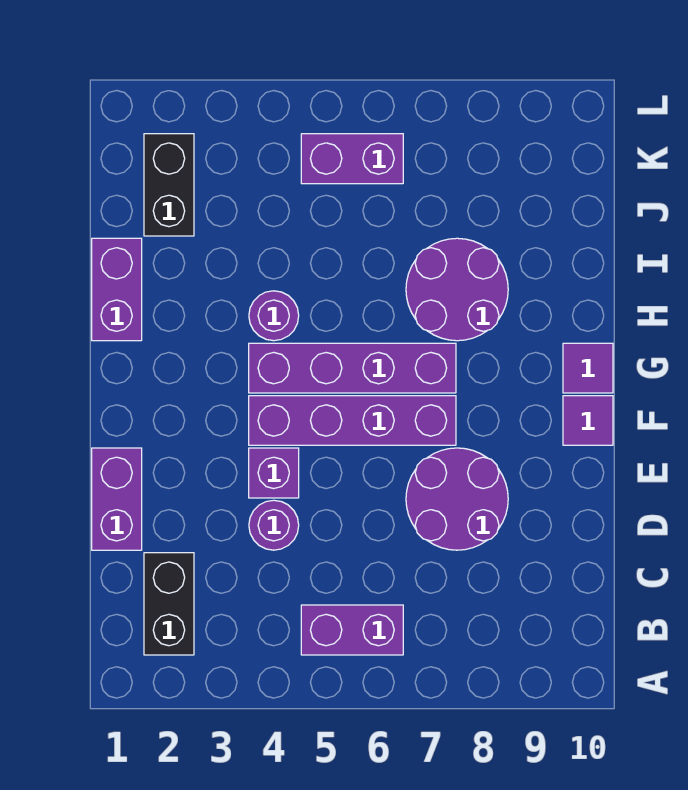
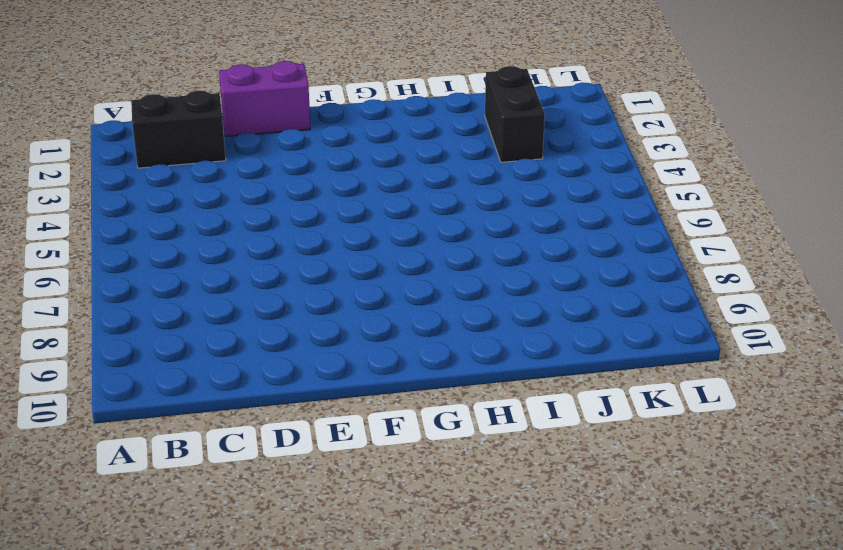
black 1x2 brick [485,66,545,162] -> black 1x2 brick turned to [144,134,194,236]
none -> purple 1x2 brick [301,605,403,655]
none -> purple 1x1 round brick [249,500,299,550]
none -> purple 2x2 round brick [406,448,508,550]

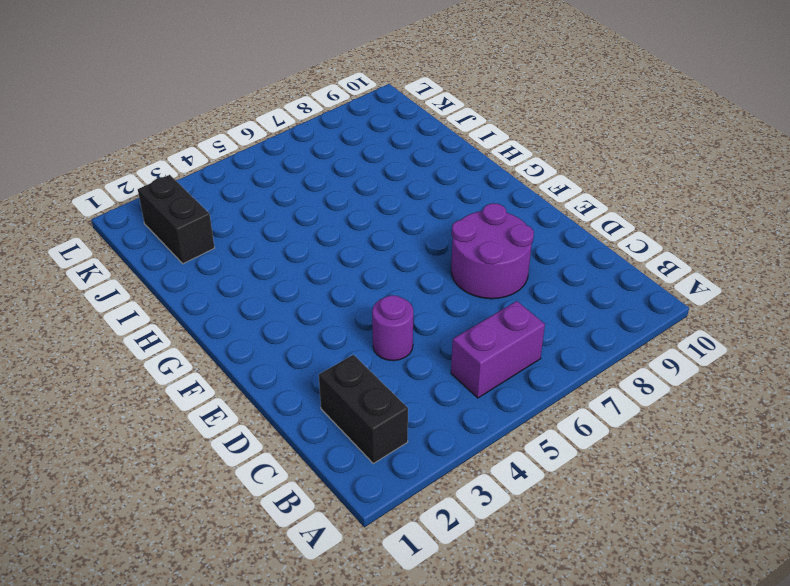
none -> purple 1x2 brick [92,448,142,550]
none -> purple 1x1 brick [249,448,299,498]
none -> purple 1x4 brick [249,396,456,445]

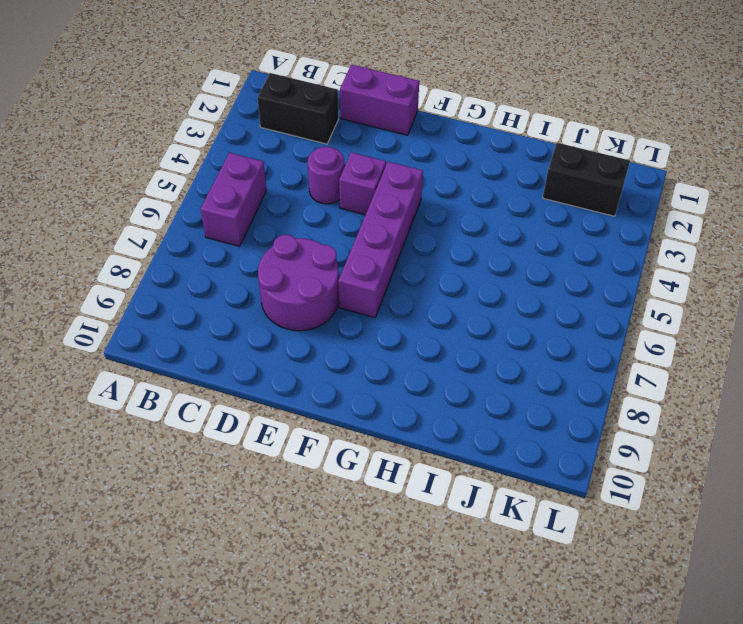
none -> purple 1x1 tile [563,396,613,445]
none -> purple 1x4 brick [249,343,456,393]
none -> purple 1x1 tile [563,343,613,393]

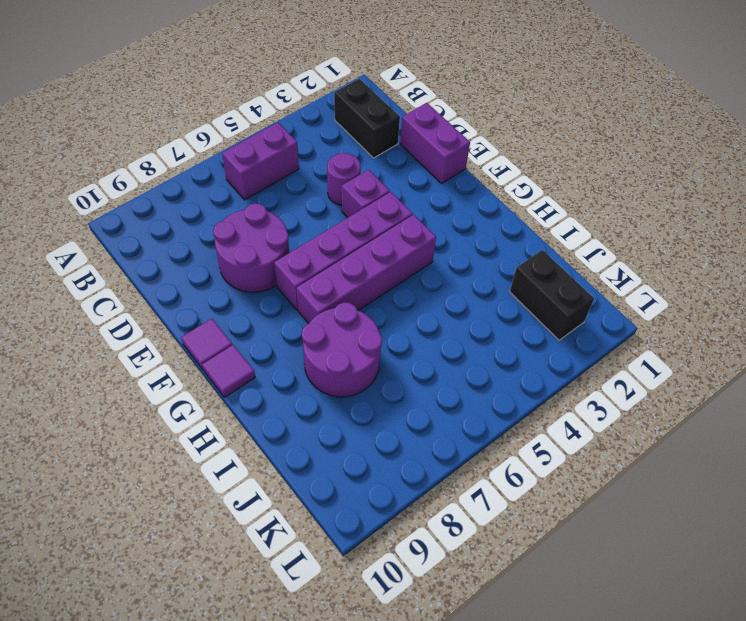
none -> purple 1x2 brick [92,238,142,341]
none -> purple 1x1 round brick [249,291,299,341]
none -> purple 1x2 brick [301,134,403,184]

